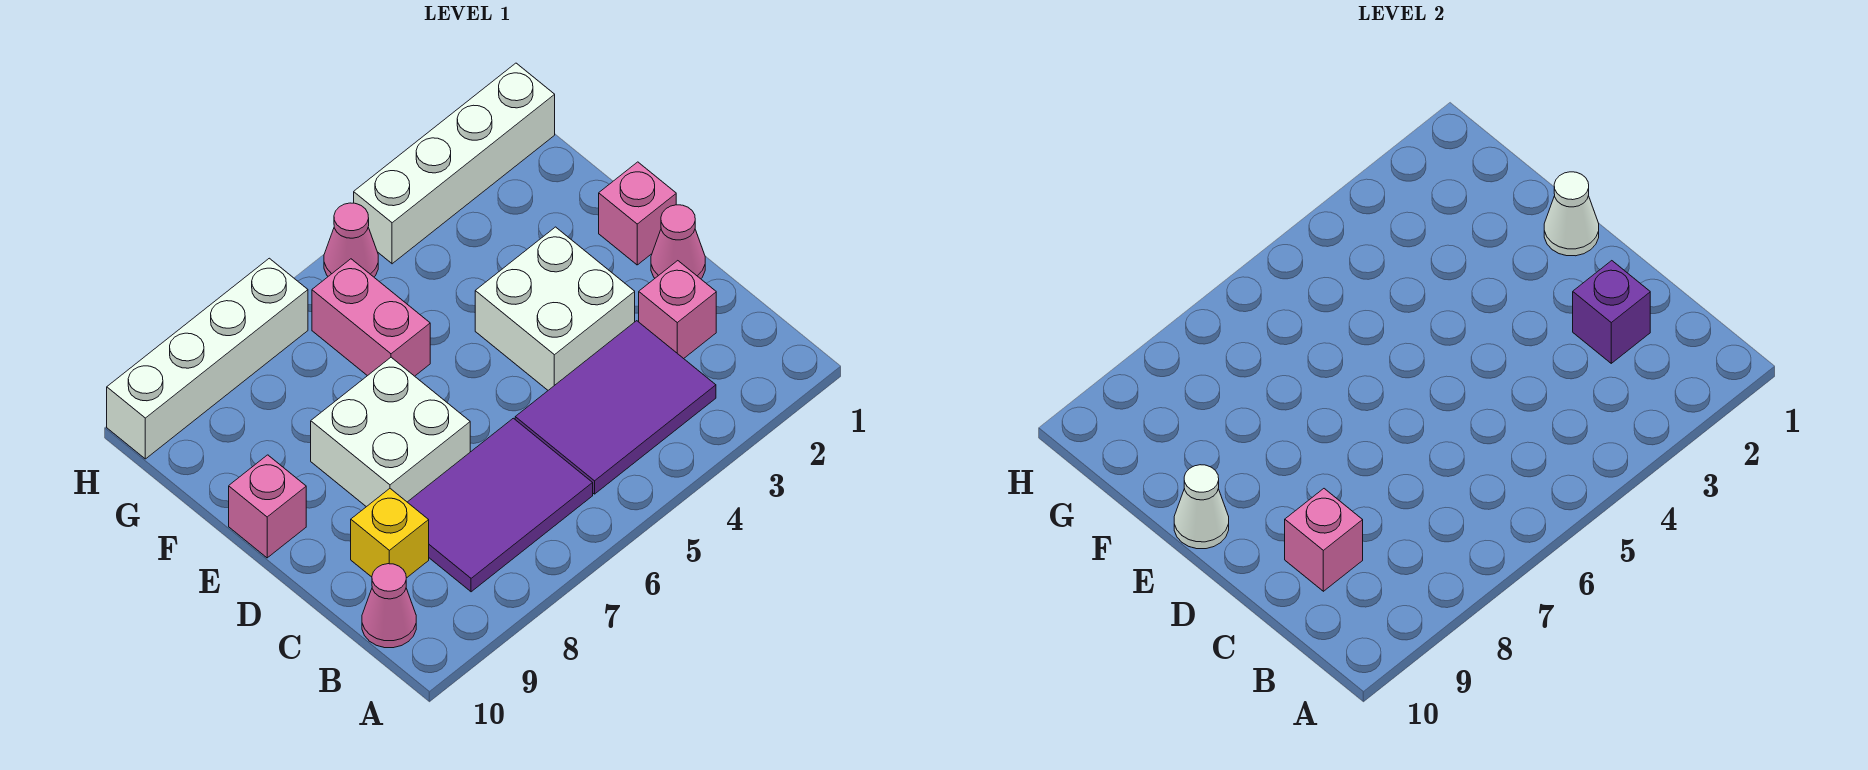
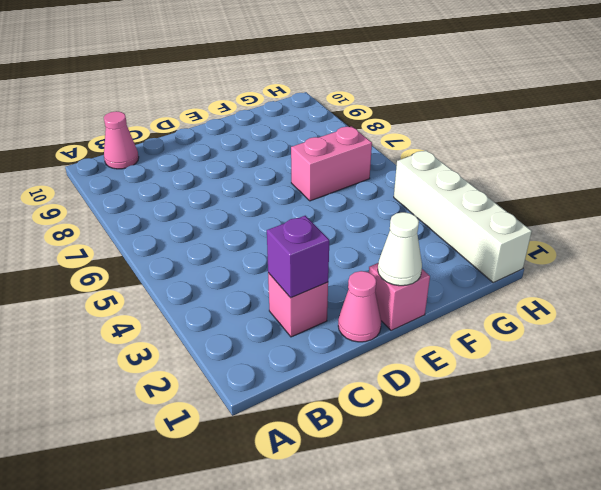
none -> purple 2x3 tile [515,321,716,494]
none -> purple 2x3 tile [408,418,593,592]
none -> yellow 1x1 brick [351,489,429,578]

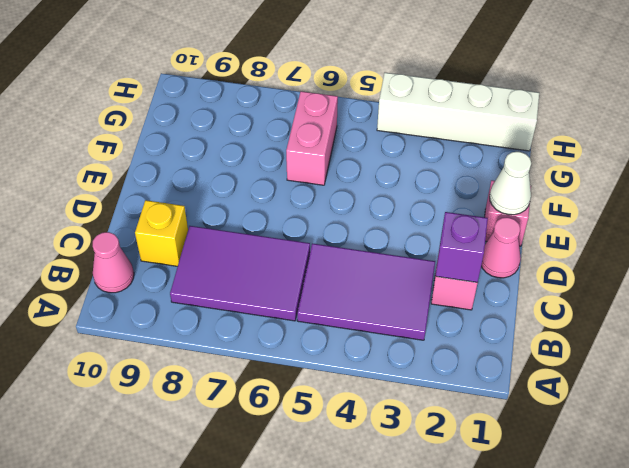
none -> white 2x2 brick [475,227,635,390]
none -> white 2x2 brick [311,357,470,507]
none -> pink 1x1 brick [229,455,306,558]

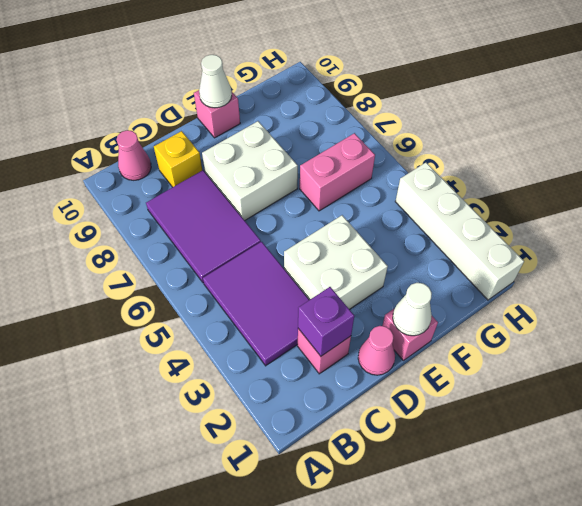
none -> pink 1x1 cone [324,203,378,277]
none -> white 1x4 brick [107,258,308,459]
none -> pink 1x1 brick [1285,489,1363,591]

